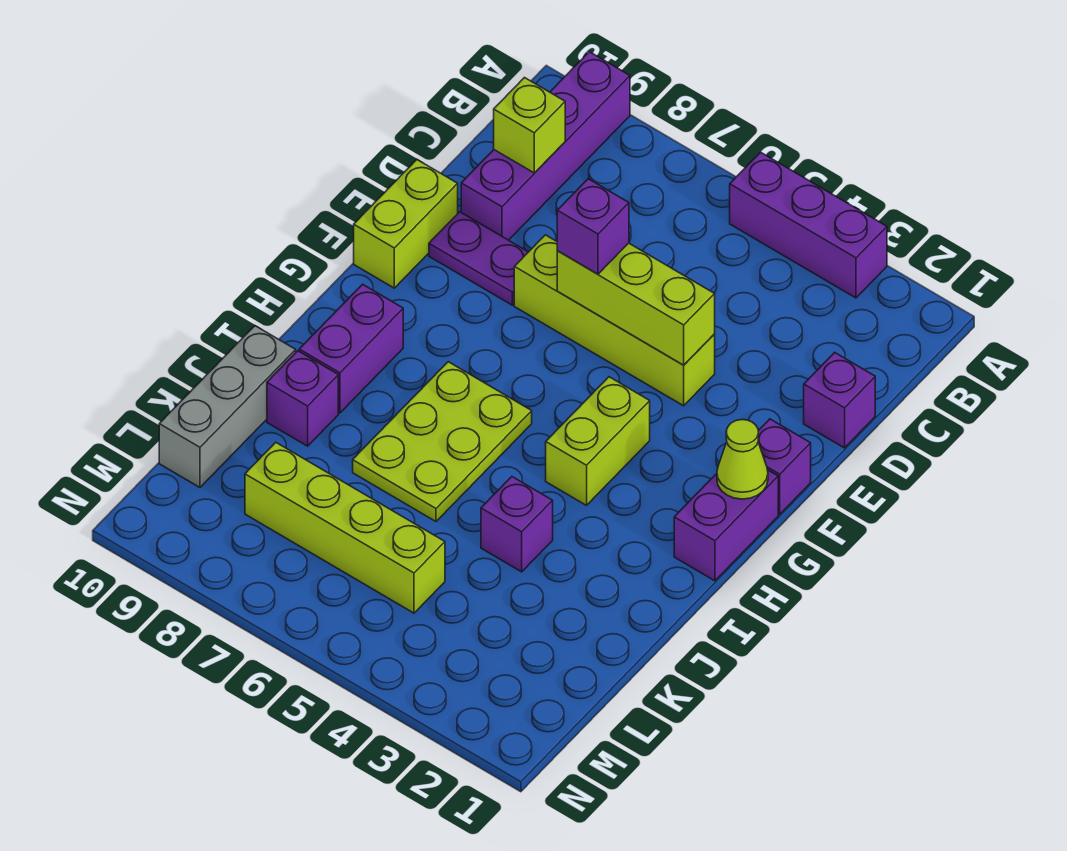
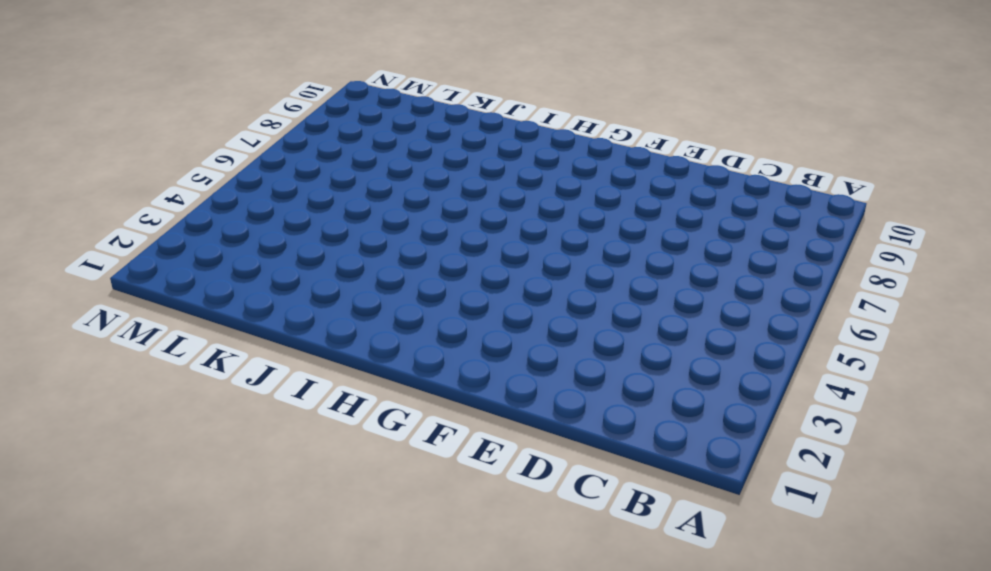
none -> purple 1x3 brick [730,152,887,298]
none -> purple 1x4 brick [461,52,630,240]
none -> purple 1x1 brick [804,352,875,448]

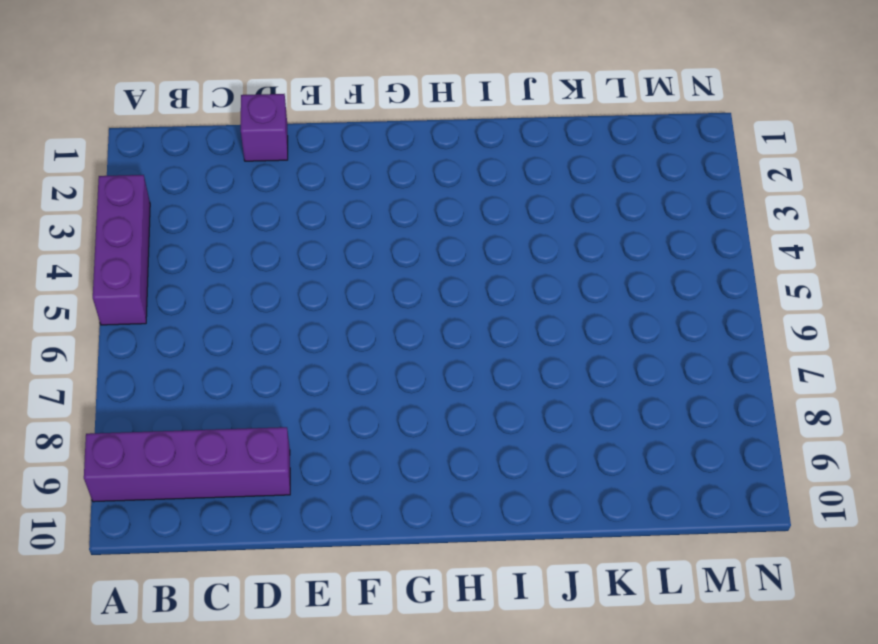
none -> lime 1x4 brick [514,235,715,406]
none -> purple 1x2 plate [429,212,528,305]
none -> lime 1x2 brick [354,160,458,288]

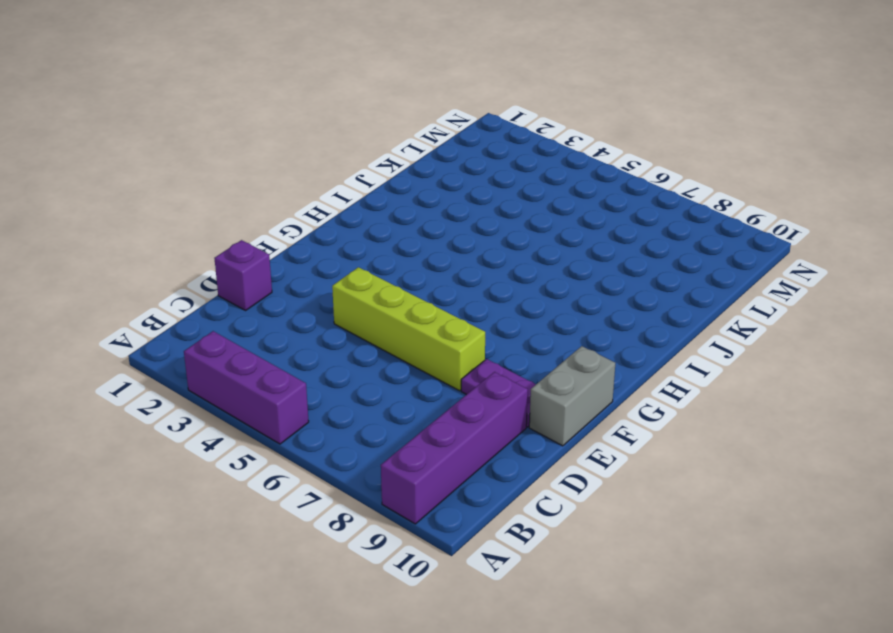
grey 1x2 brick [529,346,615,446] -> lime 1x2 brick [354,160,458,288]
none -> purple 1x1 brick [758,419,811,514]
none -> purple 1x2 brick [674,470,778,581]
none -> lime 1x2 brick [546,377,650,505]

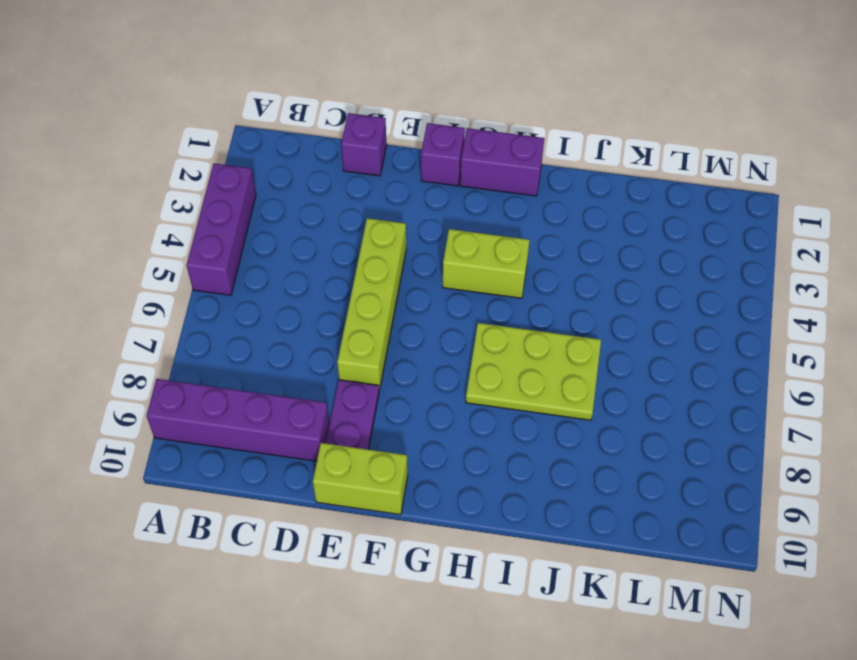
none -> purple 1x2 brick [299,284,403,413]
none -> purple 1x1 brick [481,477,553,572]
none -> purple 1x1 brick [267,351,338,446]

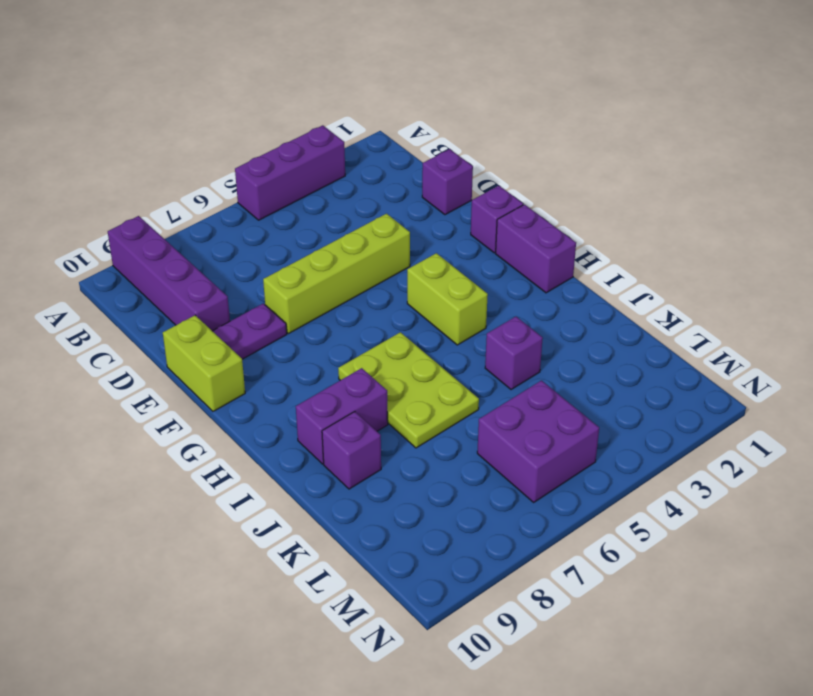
purple 1x2 brick [296,368,388,464] -> purple 1x2 brick turned to [299,284,403,413]
purple 2x2 brick [477,381,599,502] -> lime 1x4 brick [245,442,445,613]
none -> grey 1x3 brick [159,326,296,487]
none -> lime 1x1 brick [494,78,565,173]
none -> lime 1x3 brick [557,243,715,365]

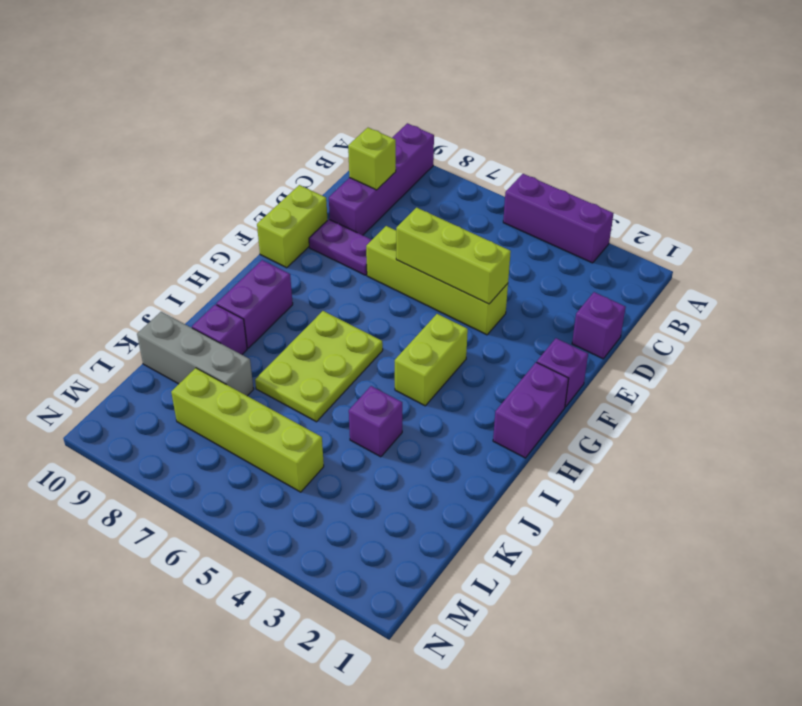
grey 1x3 brick [137,312,254,396] -> grey 1x3 brick turned to [159,326,296,487]
none -> lime 1x1 cone [717,420,768,499]
none -> purple 1x1 brick [557,179,629,274]

